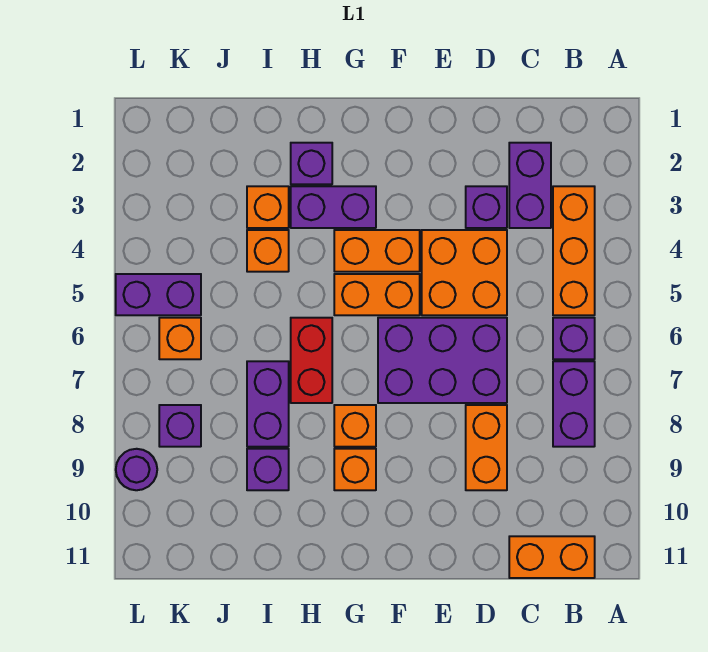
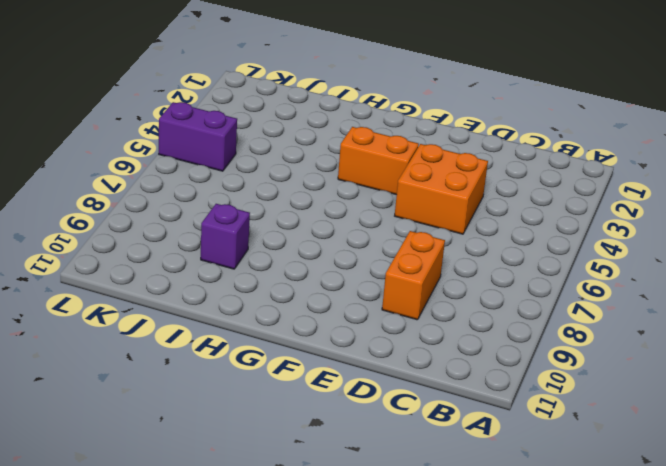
none -> orange 1x3 brick [553,186,595,315]
none -> purple 1x1 brick [553,318,595,359]
none -> purple 1x2 brick [553,361,595,447]

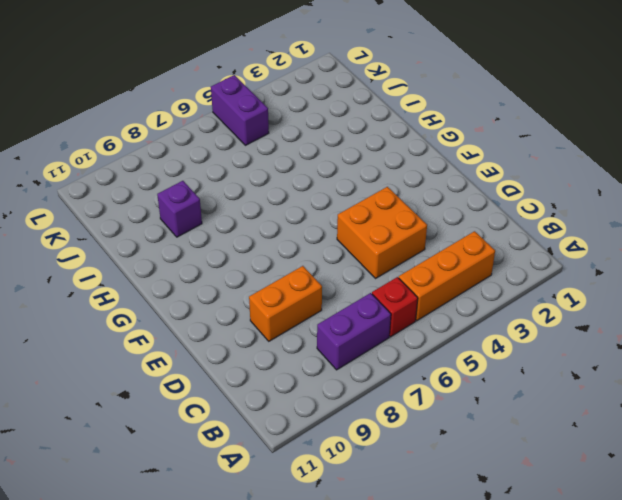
red 1x1 brick [372,277,418,337] -> purple 1x1 brick [553,318,595,359]
none -> orange 1x2 brick [509,536,595,578]
none -> purple 1x2 brick [509,143,551,228]
none -> purple 1x1 brick [466,186,507,228]

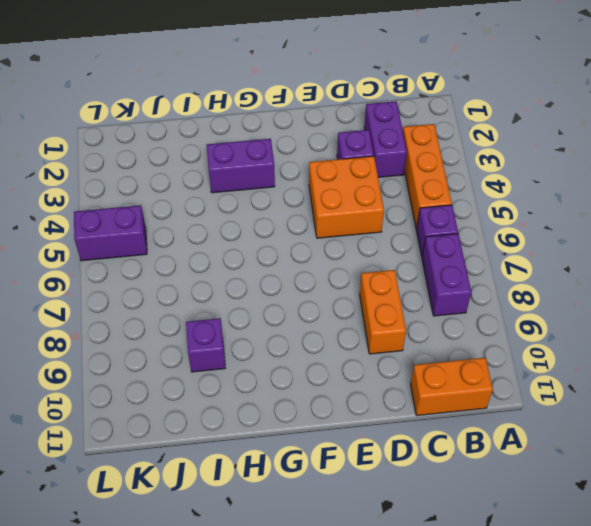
none -> purple 2x3 brick [378,318,507,403]
none -> orange 1x2 brick [334,230,420,272]
none -> orange 1x2 brick [334,274,420,315]

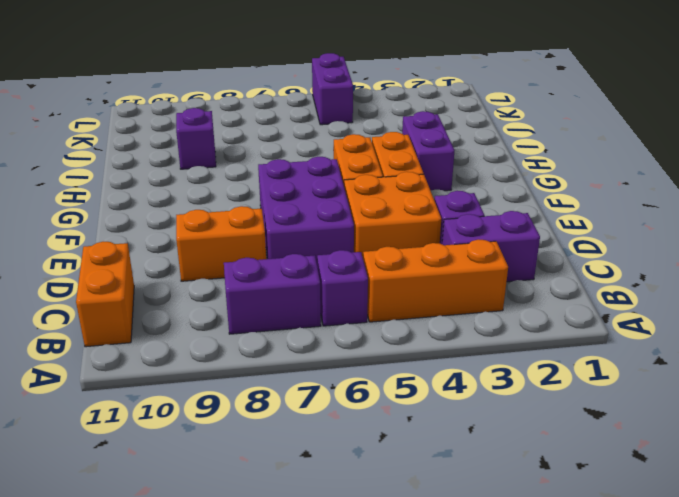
none -> orange 1x1 brick [334,405,376,447]
none -> orange 1x1 brick [334,449,376,490]
none -> purple 1x1 brick [291,143,332,184]

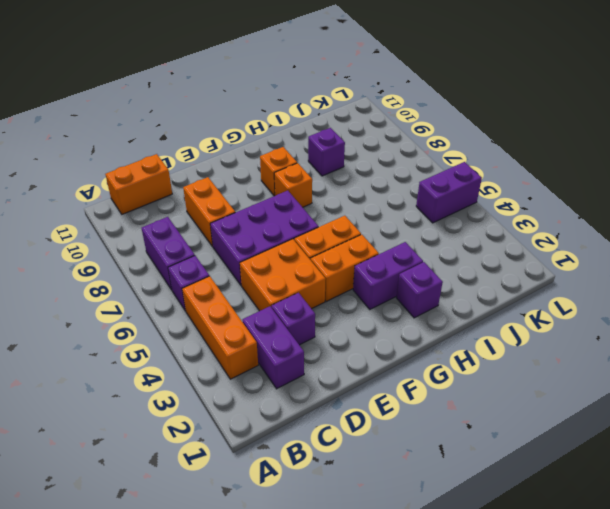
none -> red 1x2 brick [291,318,332,403]
none -> orange 1x1 brick [247,186,289,228]
none -> orange 1x1 brick [247,230,289,272]

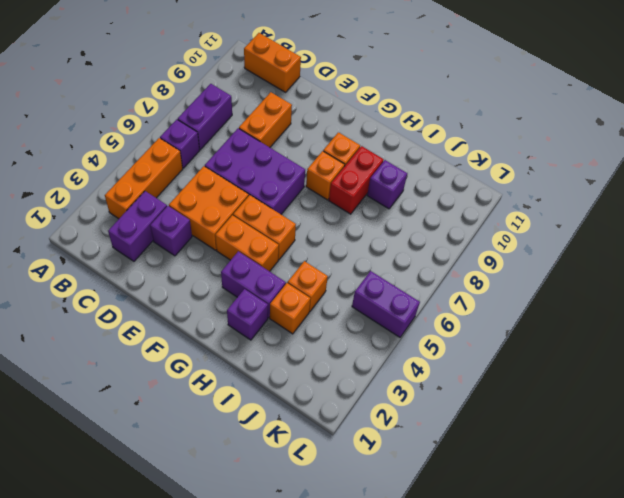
red 1x2 brick [329,146,384,214] -> red 1x2 brick moved to [291,318,332,403]
none -> purple 1x2 brick [247,361,289,447]
none -> orange 1x1 brick [159,318,201,359]
none -> purple 1x1 brick [159,405,201,447]

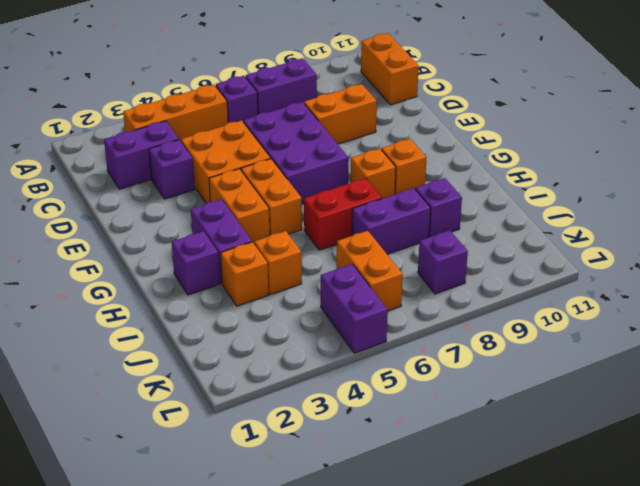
orange 1x2 brick [337,231,403,311] -> orange 1x1 brick [159,318,201,359]
none -> purple 1x1 round brick [116,449,157,490]

